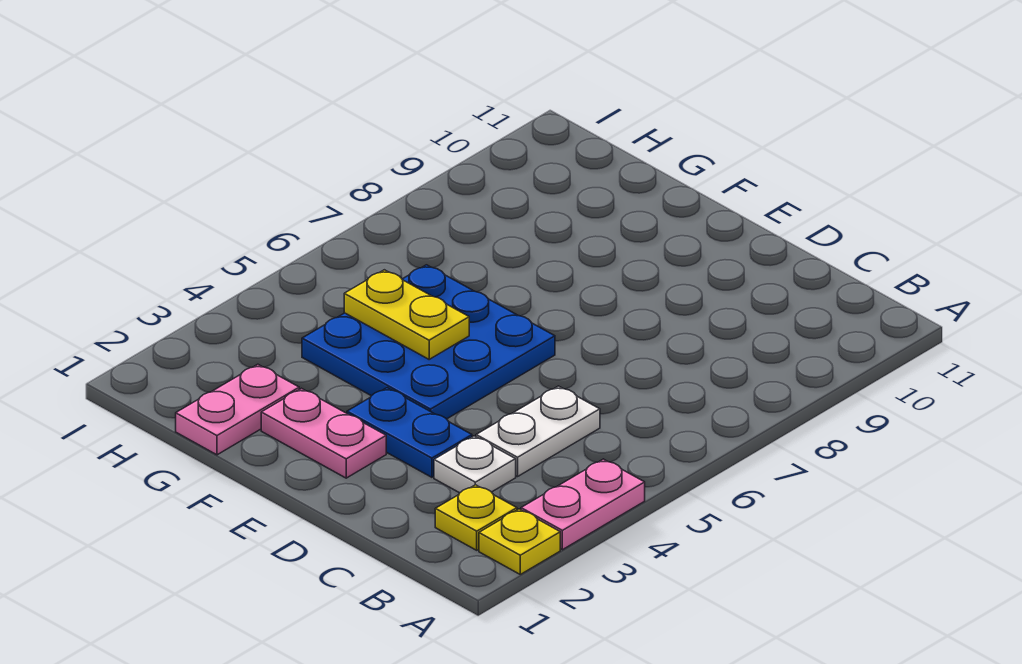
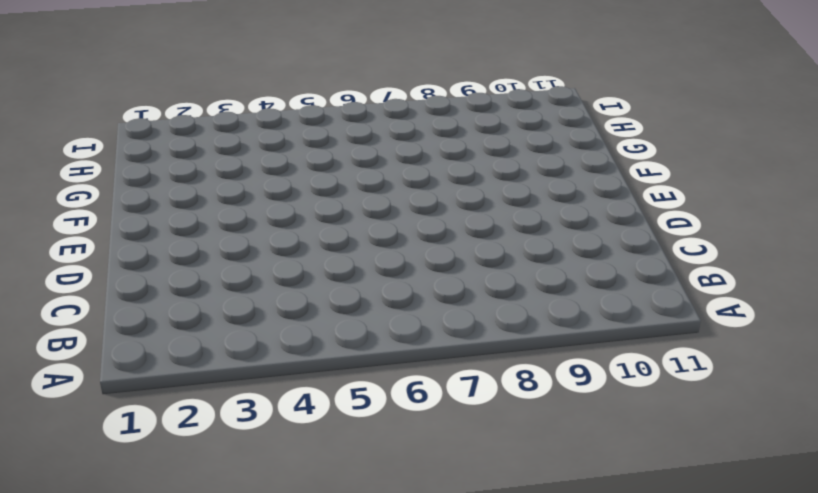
none -> yellow 1x1 plate [479,509,560,574]
none -> pink 1x2 plate [521,459,645,550]

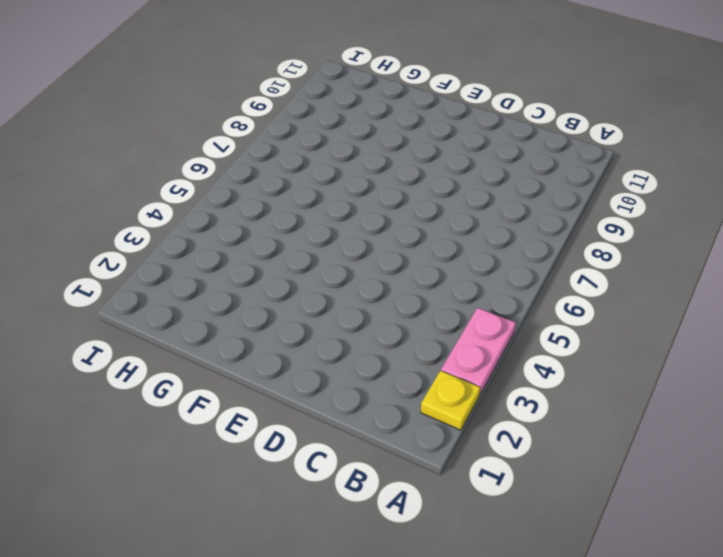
none -> yellow 1x1 plate [435,485,517,550]
none -> white 1x1 plate [434,436,516,493]

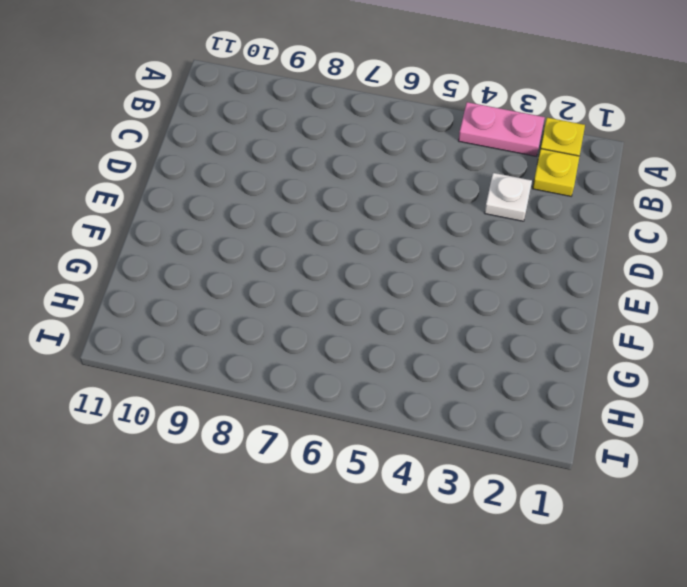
none -> white 1x2 plate [476,386,600,477]
none -> blue 1x2 plate [347,388,472,477]

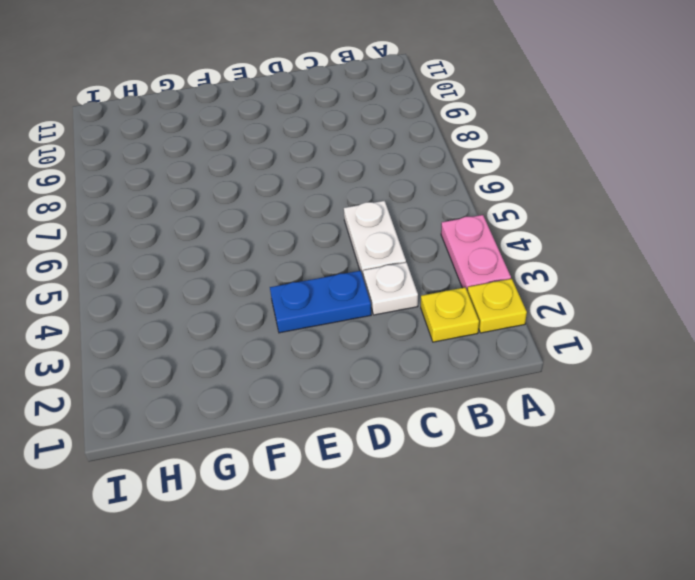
none -> pink 1x2 plate [261,388,386,478]
none -> blue 3x3 plate [302,265,555,419]

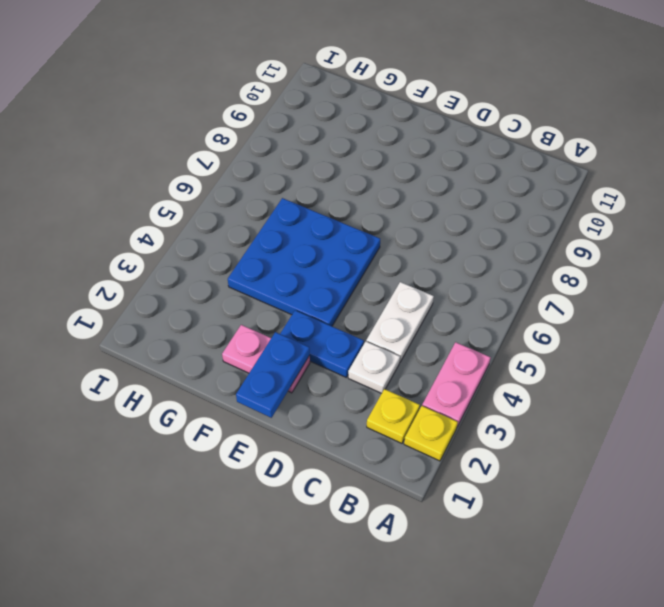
blue 1x2 plate [236,332,310,418] -> none
none -> pink 1x2 plate [176,364,299,455]
none -> yellow 1x2 plate [344,270,469,359]

